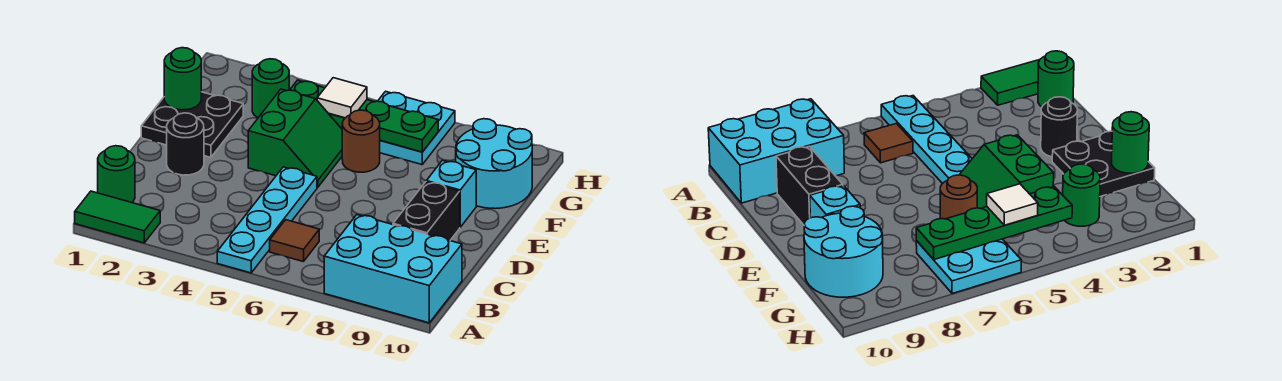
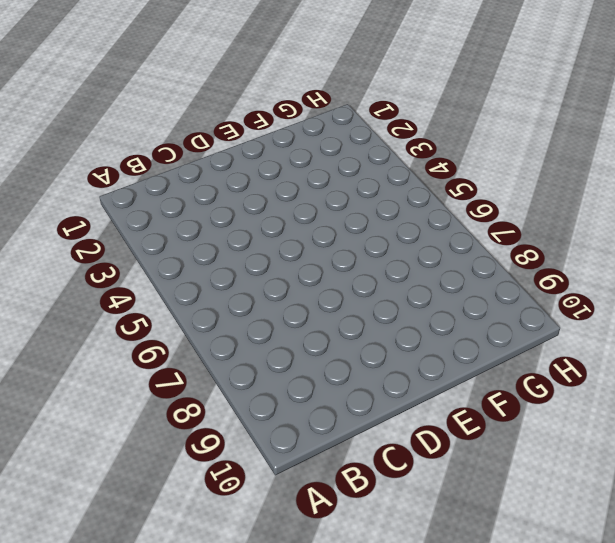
none -> green 1x2 tile [75,191,160,243]
none -> cyan 1x4 plate [217,167,317,273]
none -> cyan 2x3 brick [324,215,462,323]

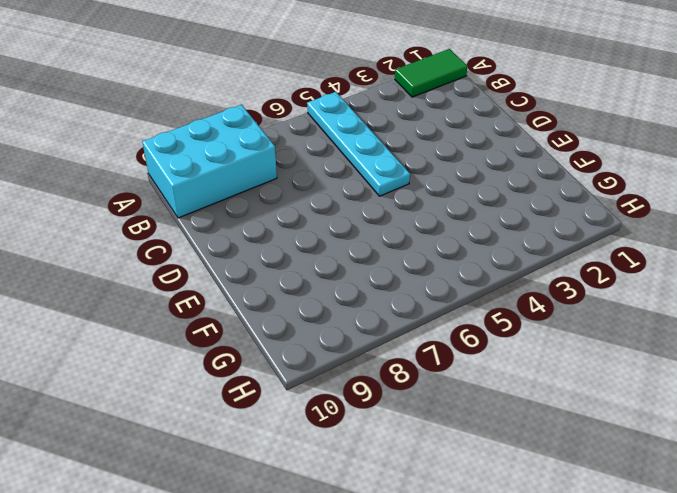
none -> green 1x1 round brick [98,146,135,203]
none -> brown 1x1 tile [270,220,319,262]
none -> black 1x2 brick [393,182,460,240]

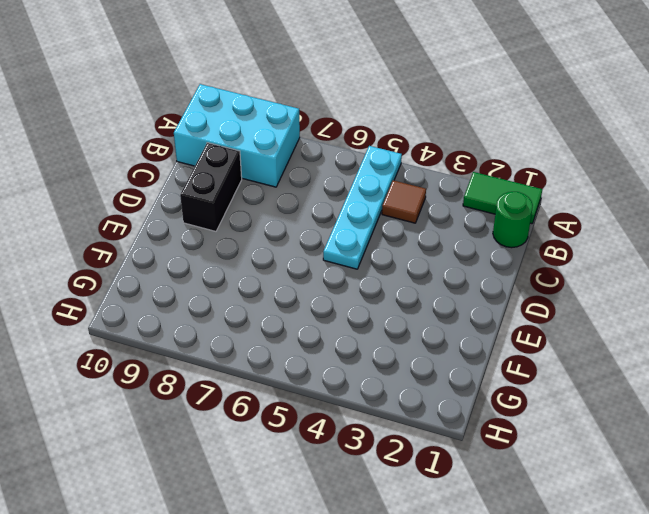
brown 1x1 tile [382,180,426,223] -> brown 1x1 tile moved to [270,220,319,262]
none -> black 1x1 round brick [167,113,204,175]
none -> black 2x2 plate [141,92,243,157]
none -> green 2x2 slope [248,89,342,187]

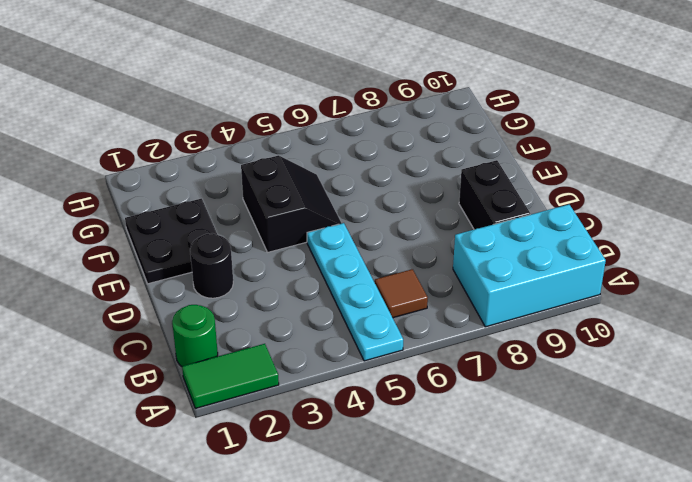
black 2x2 slope [241,155,342,252] -> green 2x2 slope [248,89,342,187]
none -> cyan 1x1 brick [426,160,476,227]
none -> brown 1x1 round brick [342,110,380,172]
none -> cyan 2x2 round brick [456,119,532,209]

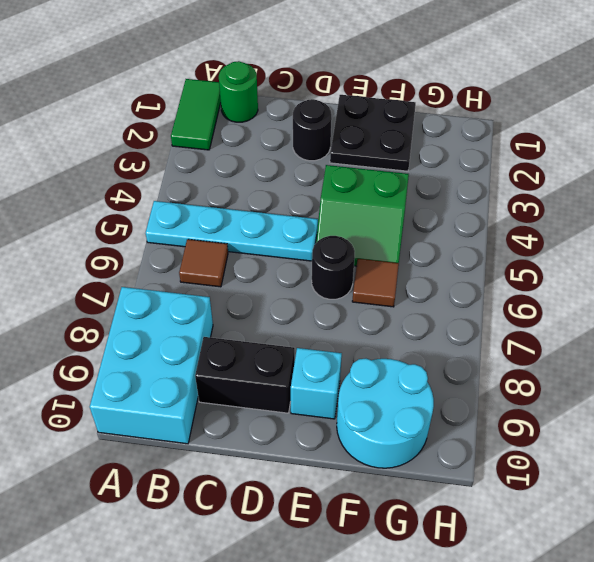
black 1x1 round brick [312,236,355,299] -> none
brown 1x1 tile [352,259,399,307] -> brown 1x1 round brick [342,110,380,172]
none -> green 1x1 round brick [252,59,289,118]
none -> cyan 2x2 plate [378,91,455,165]
none -> green 1x1 round brick [164,48,201,110]

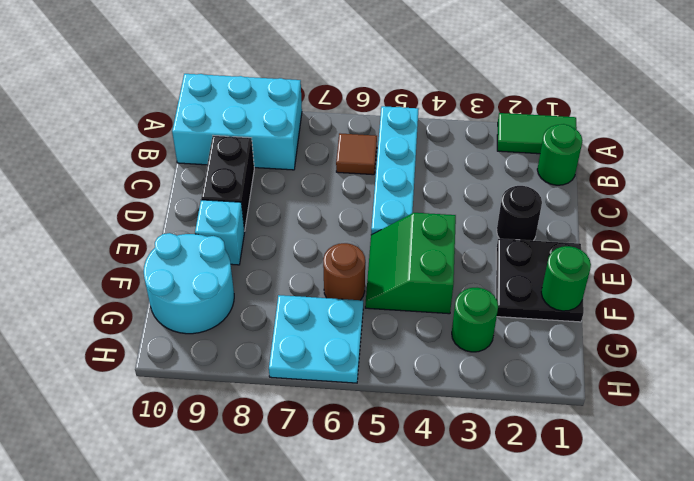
none -> green 1x4 plate [290,80,438,152]
none -> white 1x1 tile [317,78,367,118]

